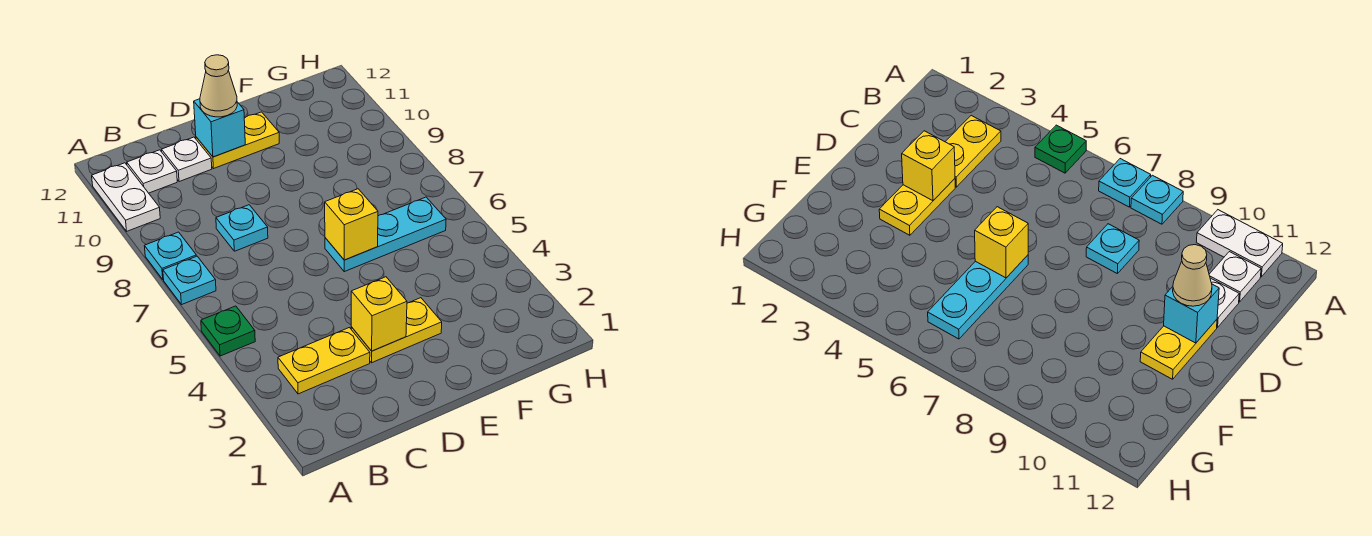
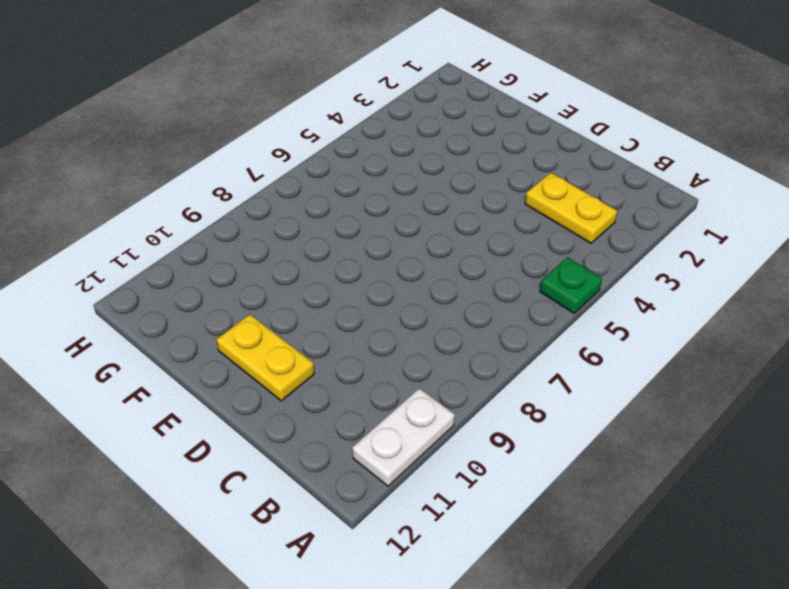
none -> cyan 1x1 plate [163,256,216,305]
none -> cyan 1x1 plate [145,232,196,280]
none -> white 1x1 plate [127,150,177,193]

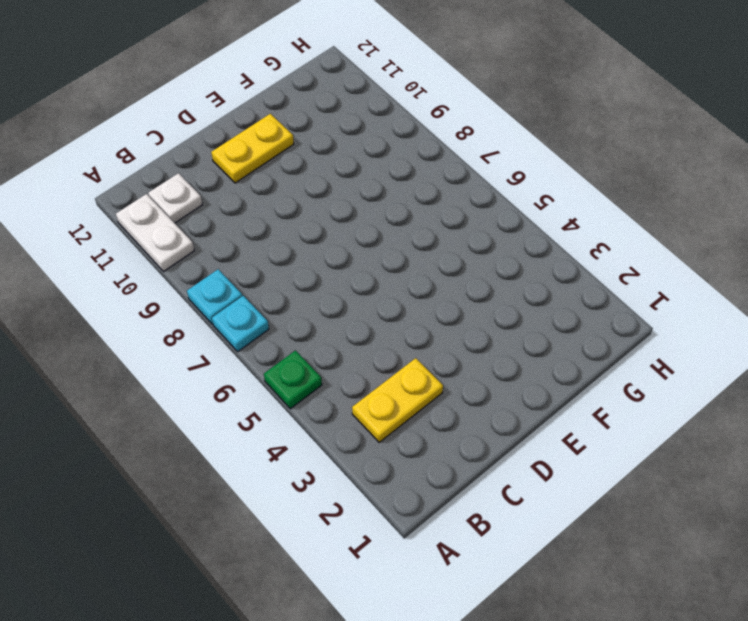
none -> cyan 1x1 plate [216,205,268,251]
none -> white 1x1 plate [162,137,212,182]
none -> yellow 1x2 plate [351,298,442,363]

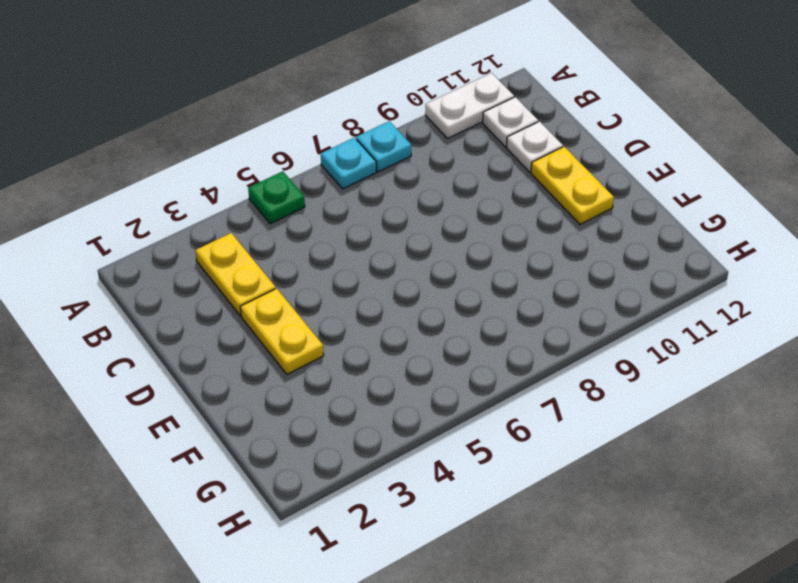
none -> cyan 1x1 plate [216,205,268,251]
none -> cyan 1x3 plate [325,197,446,272]
none -> yellow 1x1 brick [351,277,407,351]

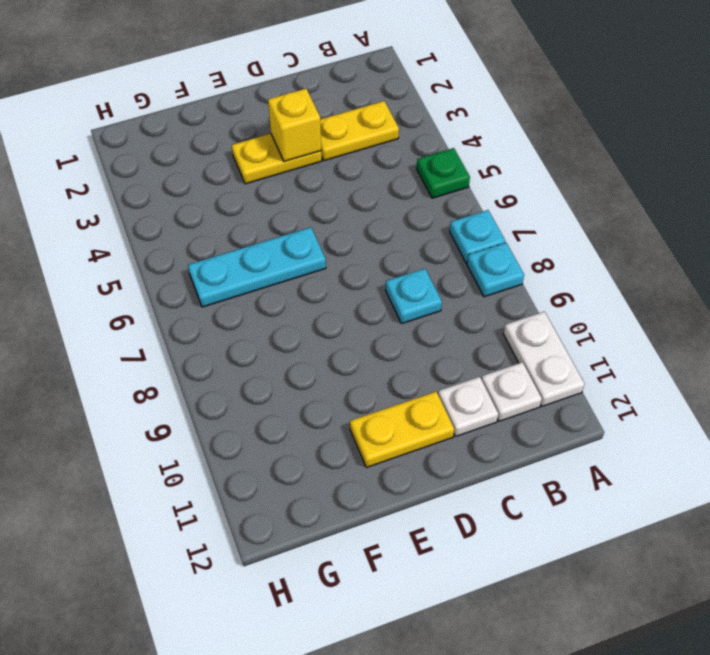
none -> cyan 1x1 brick [194,99,245,157]
none -> yellow 1x1 brick [325,189,378,260]
none -> tan 1x1 cone [200,55,237,117]

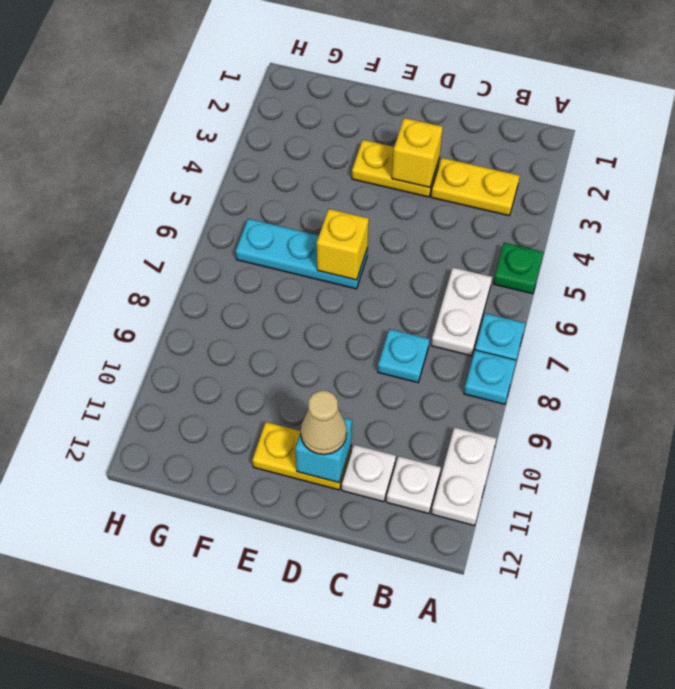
white 1x2 plate [431,268,492,356] -> none

